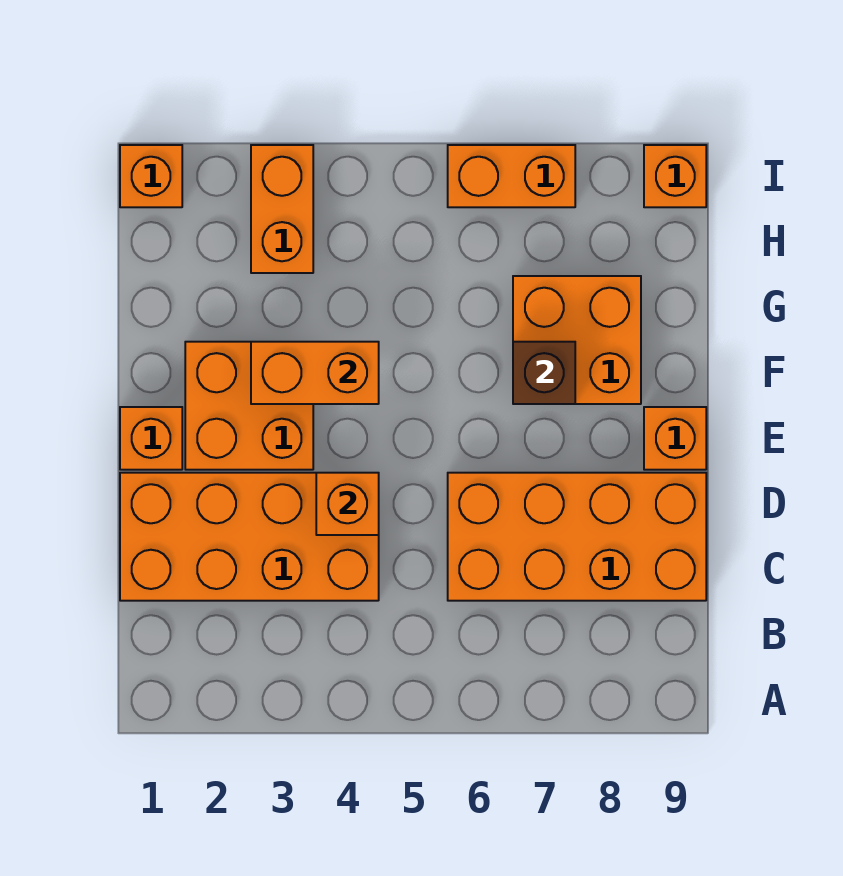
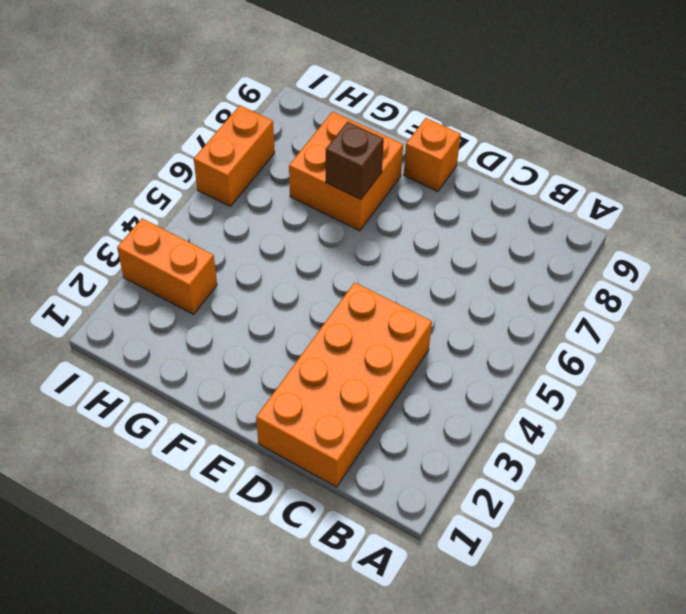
none -> orange 2x4 brick [448,473,706,601]
none -> orange 1x1 brick [120,407,182,470]
none -> orange 2x2 brick [185,342,313,470]

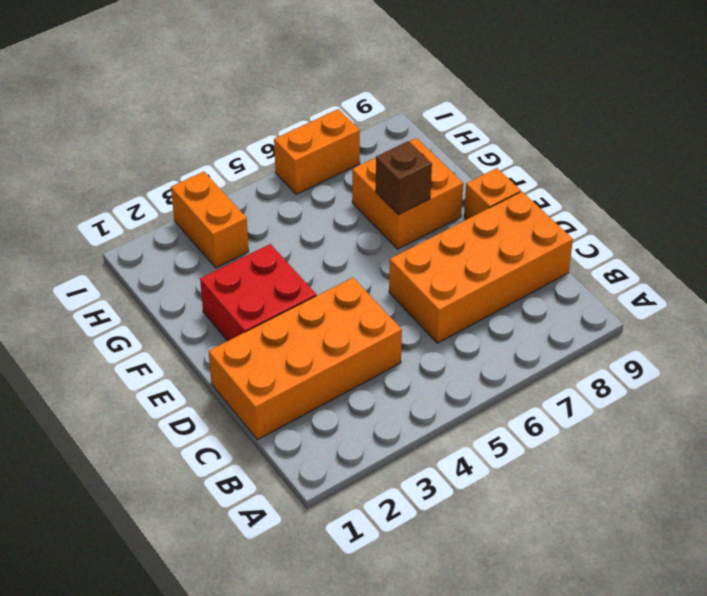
red 2x2 brick [200,244,316,341] -> orange 2x2 brick [185,342,313,470]
none -> orange 1x1 brick [120,407,182,470]
none -> orange 1x1 brick [120,145,182,207]
none -> orange 1x1 brick [644,145,706,207]

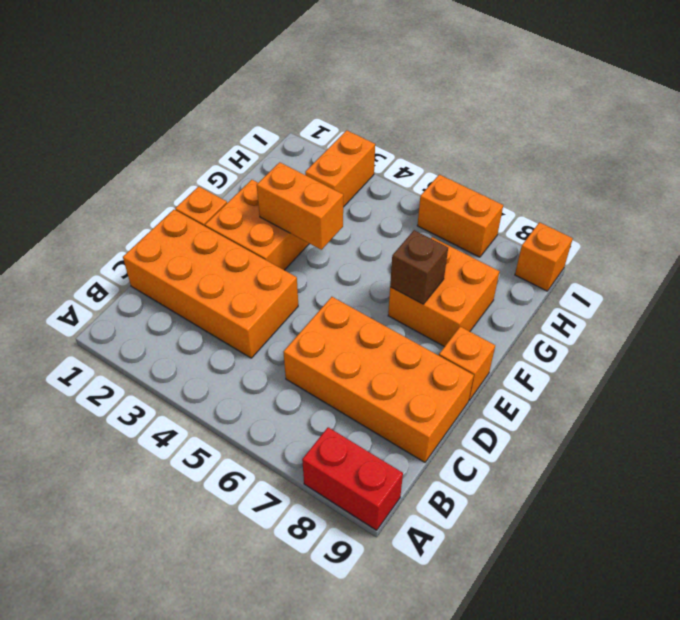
red 1x2 brick [302,427,403,530] -> none
none -> orange 1x1 brick [120,145,182,207]
none -> orange 1x1 brick [316,473,379,535]

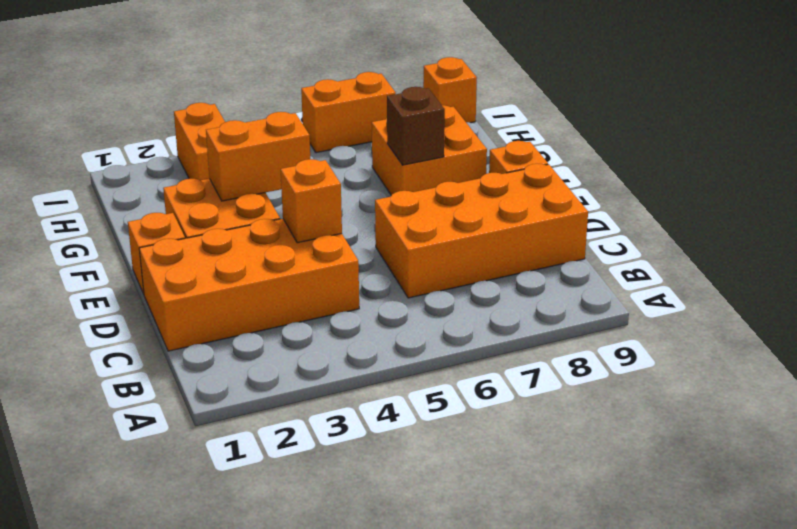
none -> orange 1x1 brick [120,145,182,207]

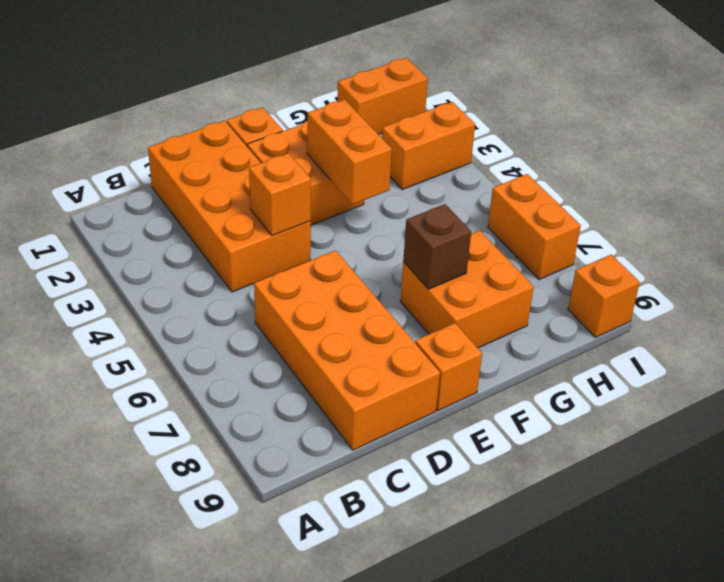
orange 1x2 brick [337,58,428,134] -> orange 1x1 brick [120,145,182,207]

